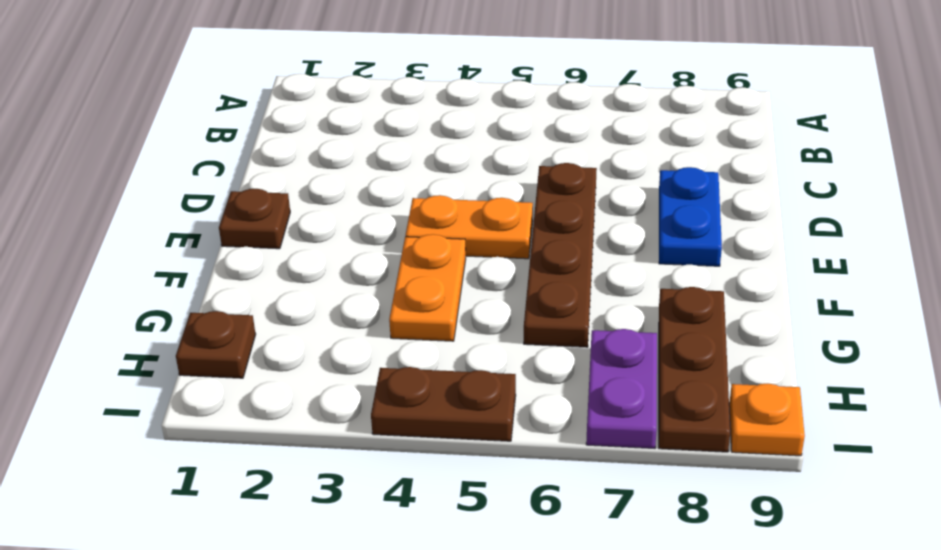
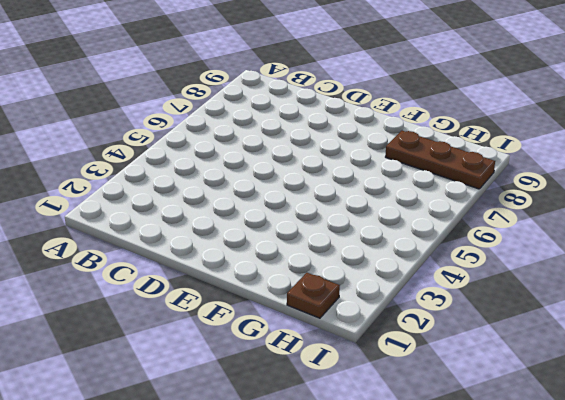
none -> brown 1x4 plate [524,163,597,347]
none -> blue 1x2 plate [659,167,722,266]

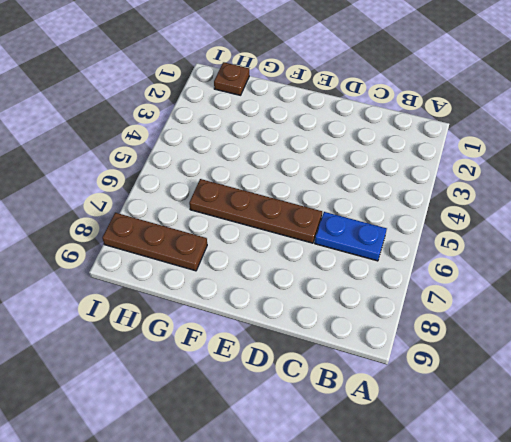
blue 1x2 plate [315,212,387,261] -> blue 1x2 plate moved to [659,167,722,266]
none -> brown 1x1 plate [219,189,290,249]
none -> orange 1x2 plate [406,195,533,259]

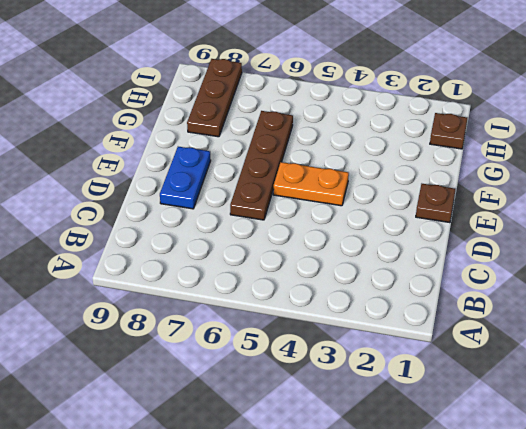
none -> orange 1x2 plate [389,234,466,341]
none -> purple 1x2 plate [586,329,657,448]

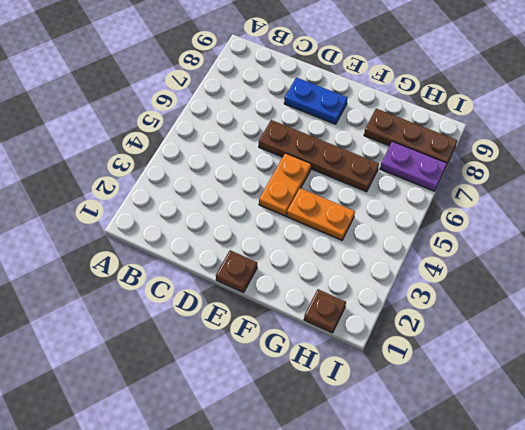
none -> brown 1x2 plate [371,367,516,441]
none -> orange 1x1 plate [729,384,805,456]

